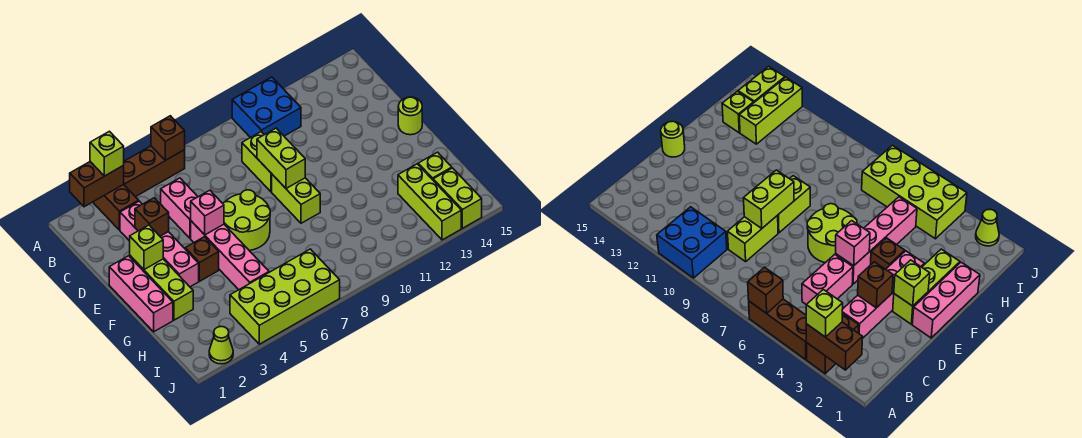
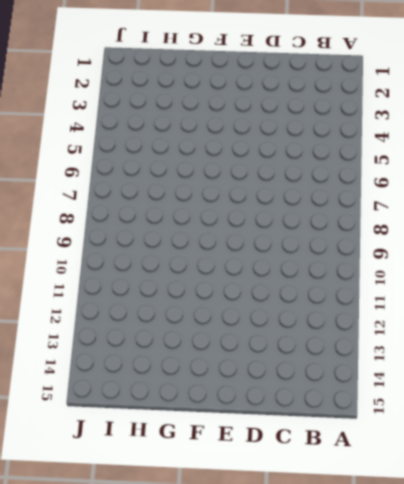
none -> brown 1x2 brick [93,184,139,230]
none -> brown 1x3 brick [124,146,185,197]
none -> blue 2x2 brick [232,77,301,138]

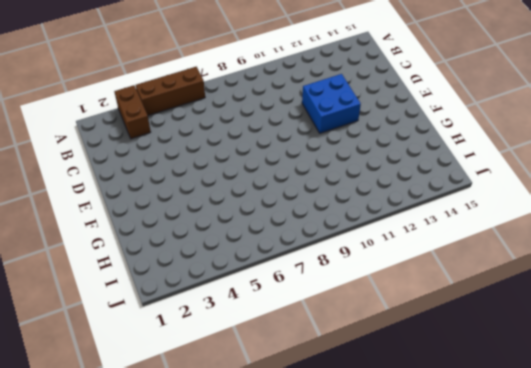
blue 2x2 brick [302,74,361,133] -> blue 2x2 brick moved to [232,77,301,138]
none -> pink 1x4 brick [120,201,199,287]
none -> pink 1x2 brick [161,178,198,238]
none -> lime 1x2 brick [242,132,272,192]

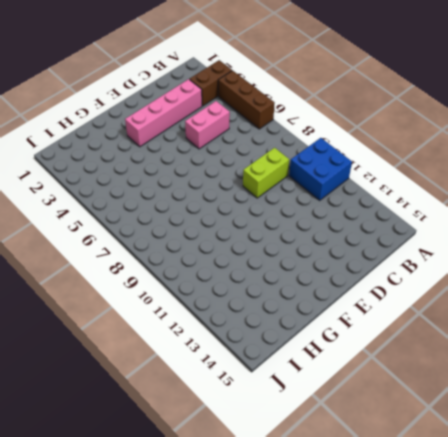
none -> pink 1x3 brick [109,256,173,332]
none -> lime 1x3 brick [130,256,193,320]
none -> pink 1x4 brick [191,221,269,290]

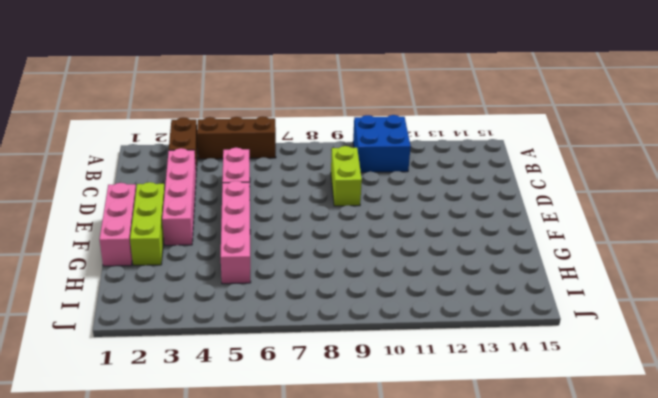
none -> lime 2x2 round brick [223,190,270,251]
none -> lime 1x2 brick [272,175,320,223]
none -> lime 1x1 round brick [398,97,422,135]

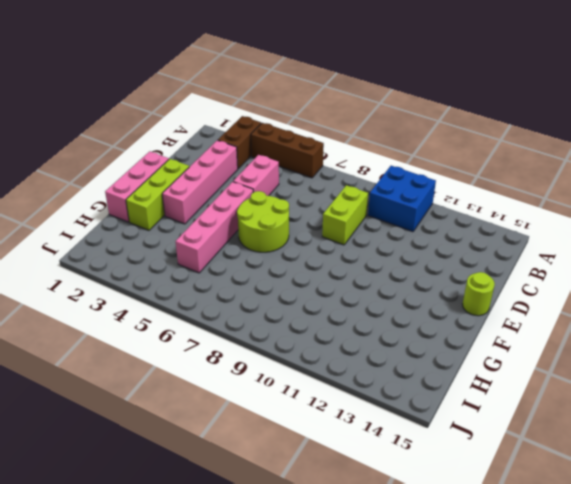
none -> lime 1x2 brick [272,175,320,223]
none -> brown 1x1 brick [185,237,219,281]
none -> lime 1x3 brick [398,164,461,240]

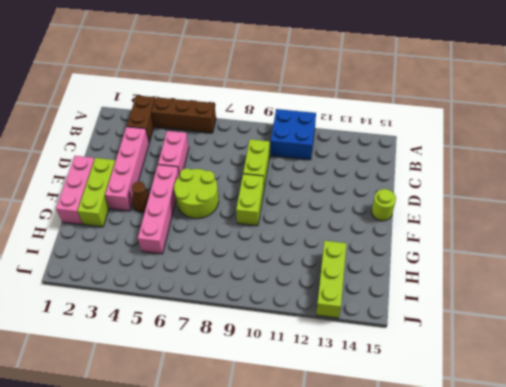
brown 1x1 cone [132,182,150,212] -> brown 1x1 brick [185,237,219,281]
none -> lime 1x1 brick [418,152,452,180]
none -> lime 2x4 brick [230,249,340,344]
none -> lime 1x2 brick [433,168,482,228]

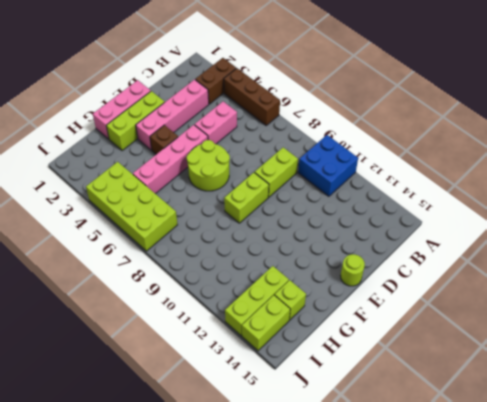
none -> lime 1x1 cone [209,326,233,364]
none -> brown 1x2 brick [70,162,124,207]
none -> brown 1x1 brick [151,116,185,160]

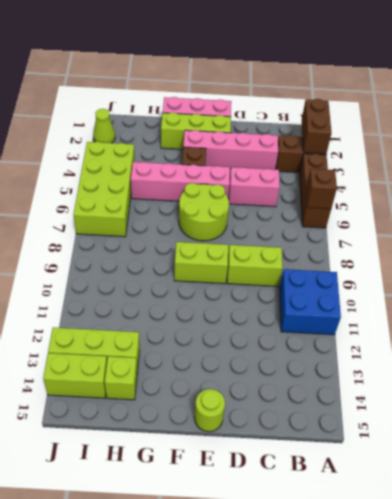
none -> brown 1x1 brick [135,198,169,236]
none -> lime 1x2 brick [257,128,305,188]
none -> lime 1x1 brick [130,225,163,270]

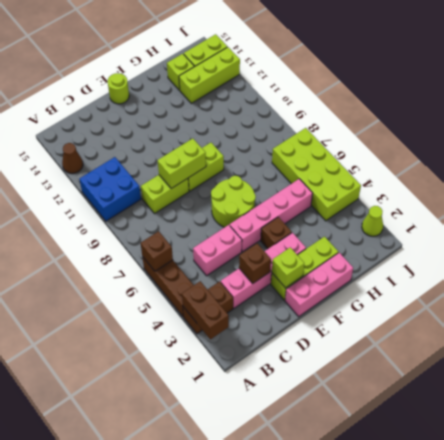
brown 1x1 cone [62,143,83,174] -> none
none -> pink 1x1 brick [191,190,224,235]
none -> lime 1x1 brick [90,131,124,176]

